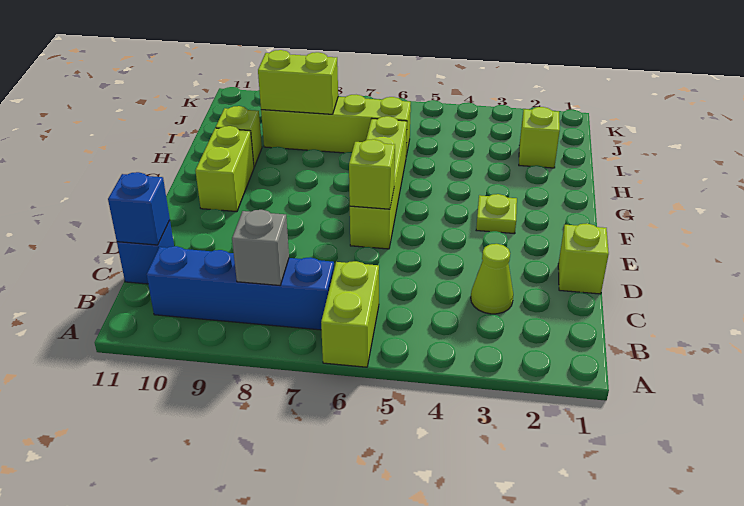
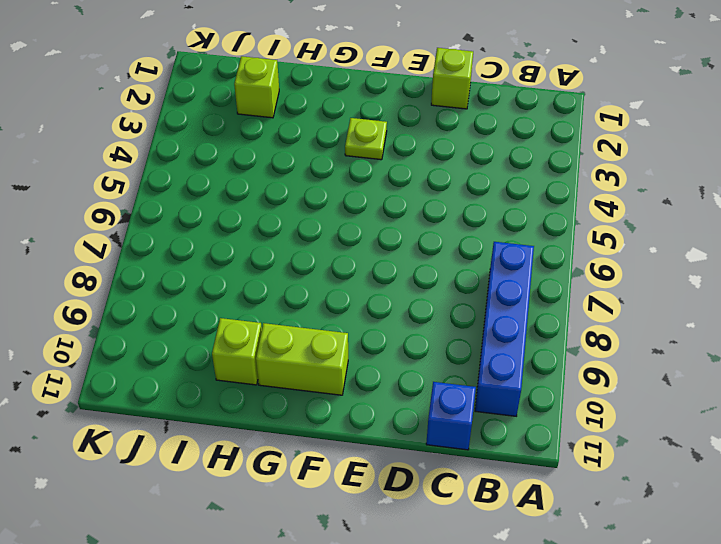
none -> lime 1x2 brick [321,261,379,367]
none -> lime 1x1 cone [471,244,513,314]
none -> lime 1x4 brick [350,116,407,249]

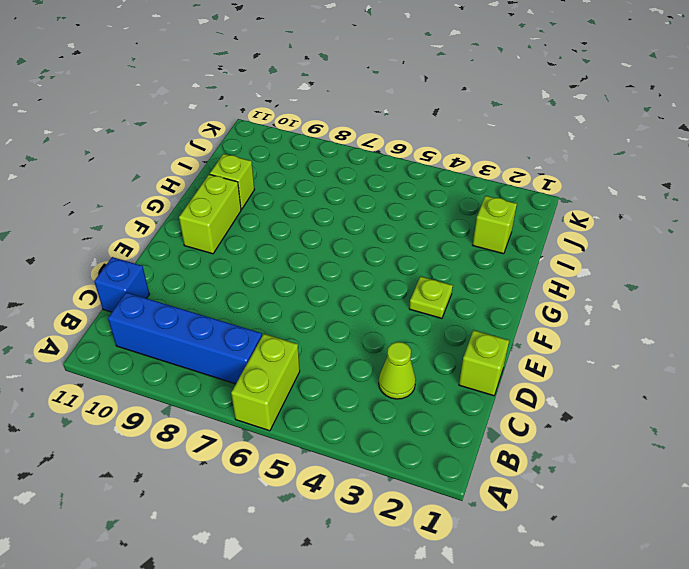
none -> lime 1x4 brick [350,116,407,249]
none -> lime 1x4 brick [261,95,411,156]
none -> grey 1x1 brick [232,210,289,285]

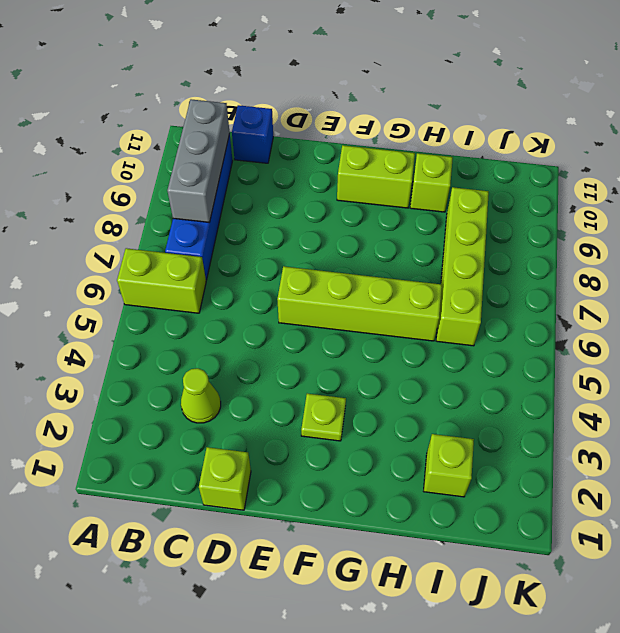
grey 1x3 brick [167,99,230,223] -> grey 1x1 brick [232,210,289,285]
none -> blue 1x1 brick [108,172,170,245]
none -> lime 1x1 brick [349,139,395,209]
none -> lime 1x2 brick [258,50,338,114]

